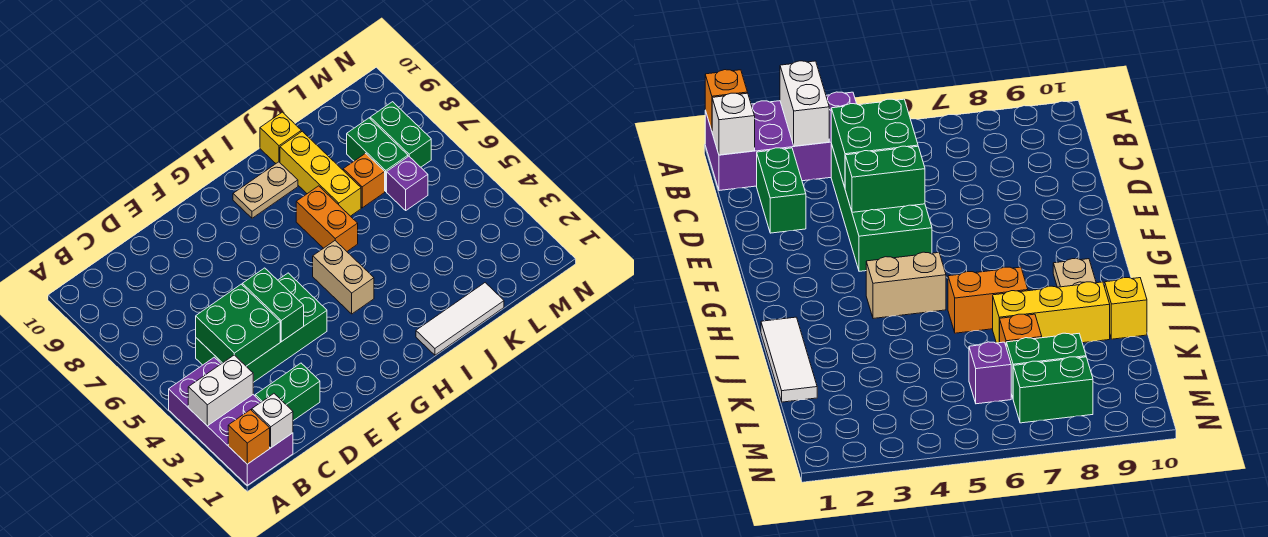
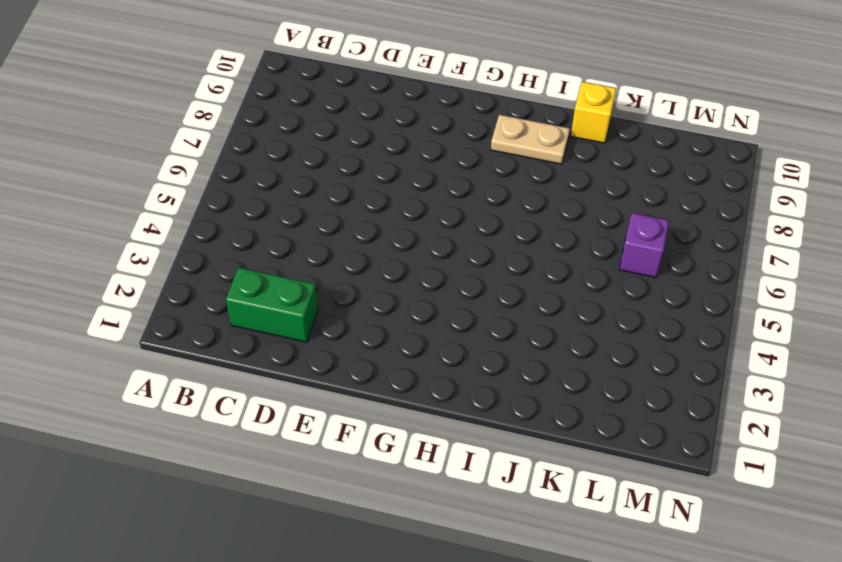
none -> purple 2x4 brick [169,357,293,485]
none -> green 2x4 brick [196,273,327,382]
none -> tan 1x2 brick [313,241,374,314]

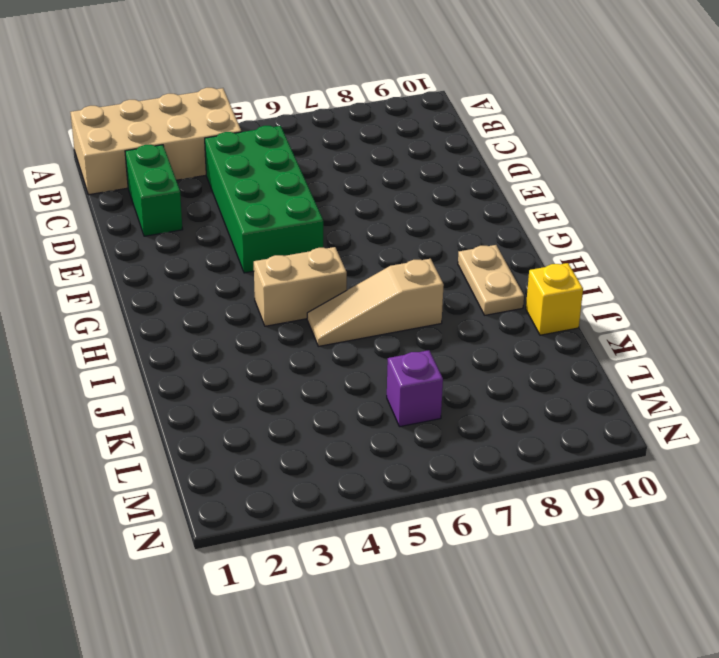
tan 2x4 brick [70,88,241,195] -> purple 2x4 brick [169,357,293,485]
tan 1x3 slope [307,259,444,346] -> orange 1x2 brick [296,186,358,251]
none -> white 1x3 tile [416,283,504,355]
none -> yellow 1x3 brick [280,131,361,216]
none -> orange 1x1 brick [343,153,385,208]

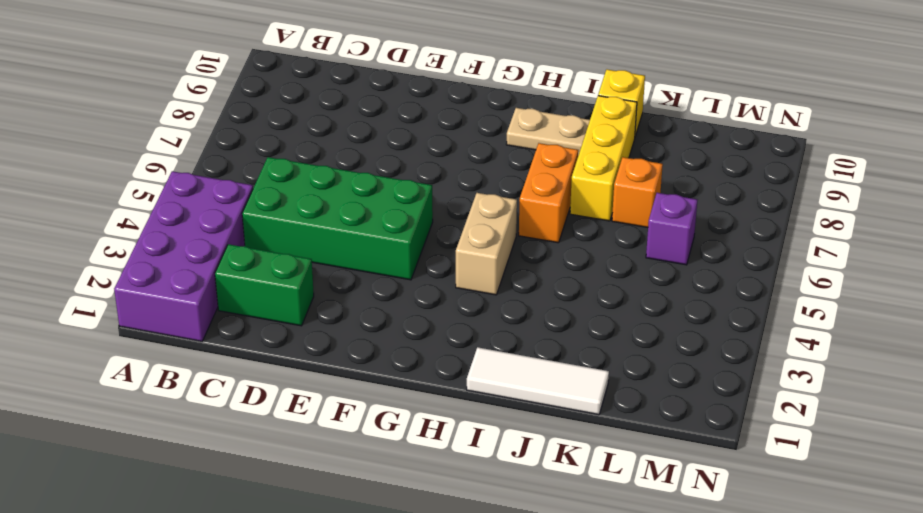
none -> green 1x2 brick [347,118,408,191]
none -> green 1x2 brick [370,102,431,167]
none -> orange 1x1 brick [228,410,270,464]

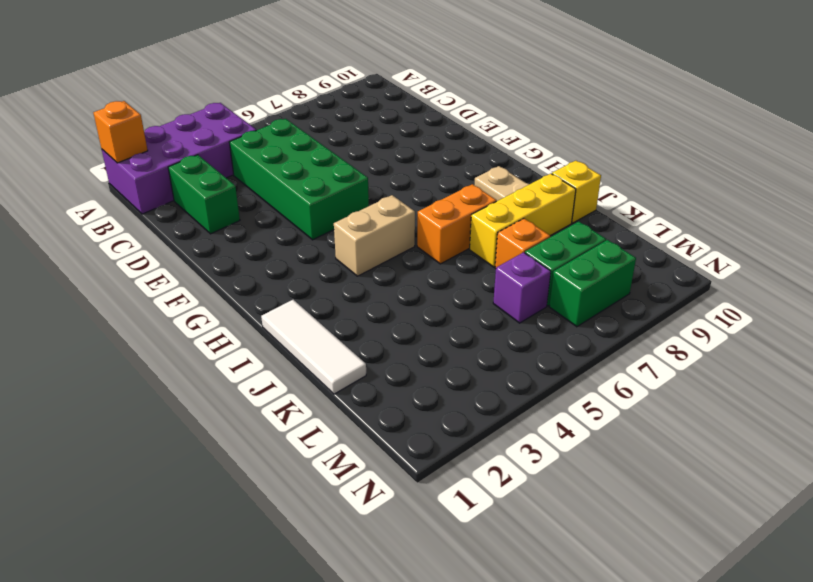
none -> white 1x2 brick [188,355,253,426]
none -> white 1x1 brick [252,394,293,448]
none -> green 2x2 brick [196,284,280,366]

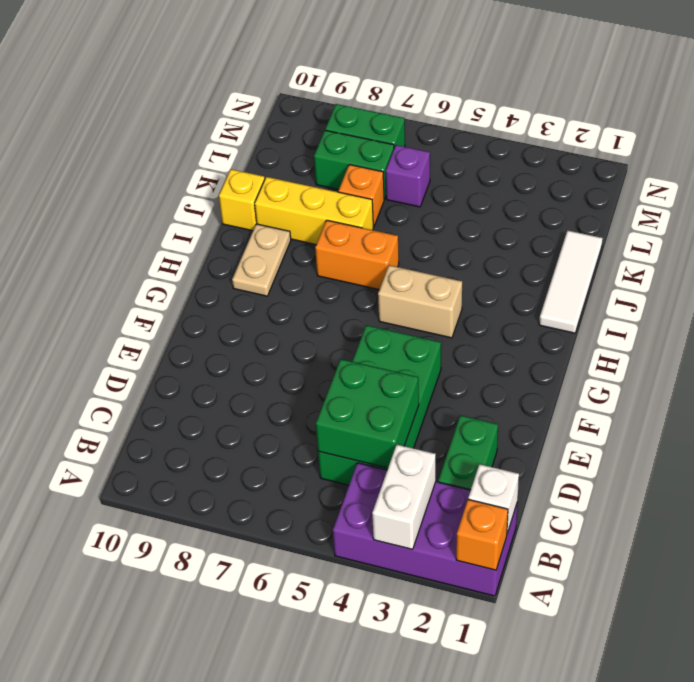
none -> green 1x2 brick [242,268,304,342]

